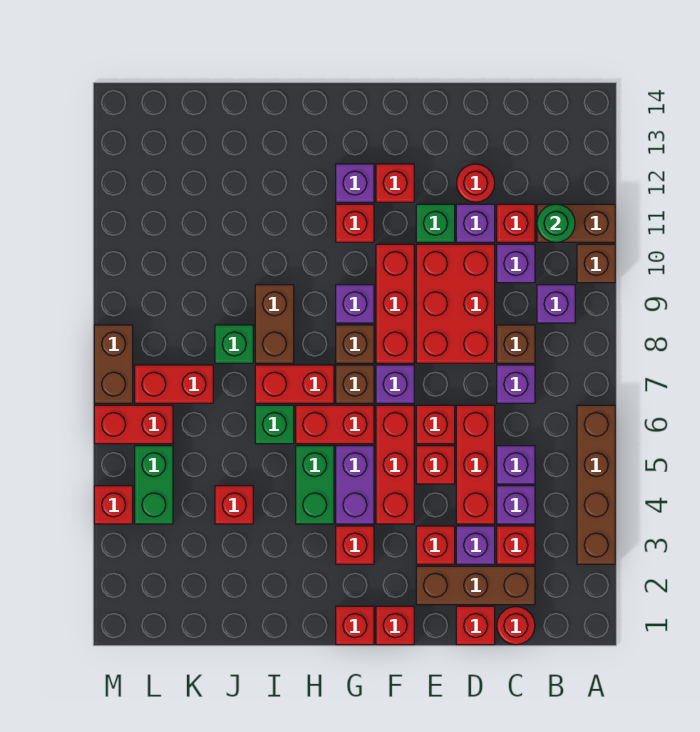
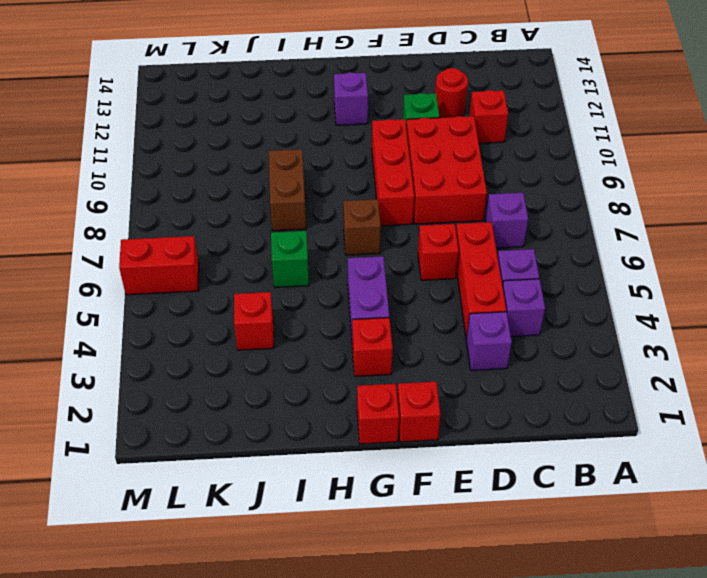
none -> brown 1x4 brick [577,405,615,564]
none -> brown 1x1 brick [577,244,615,283]
none -> brown 1x2 brick [537,204,615,242]
none -> purple 1x1 brick [537,285,575,323]

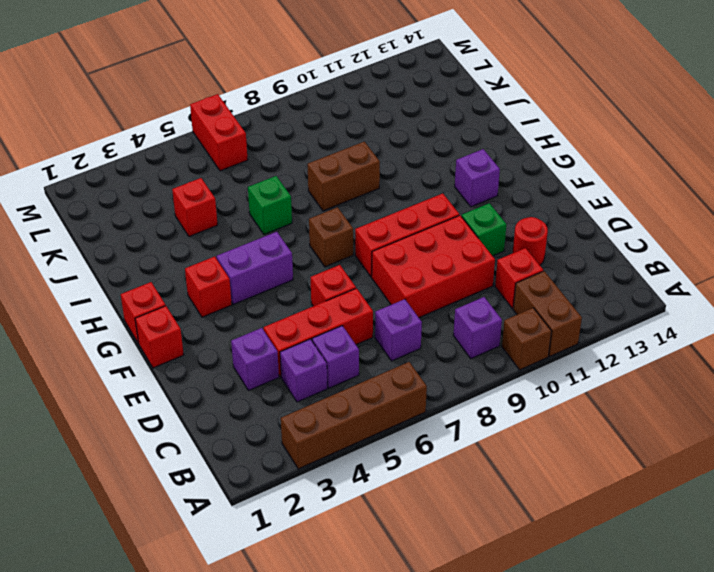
none -> red 1x1 round brick [497,607,535,645]
none -> brown 1x3 brick [416,566,535,605]
none -> red 1x1 brick [497,526,535,564]
none -> brown 1x1 brick [497,325,535,363]

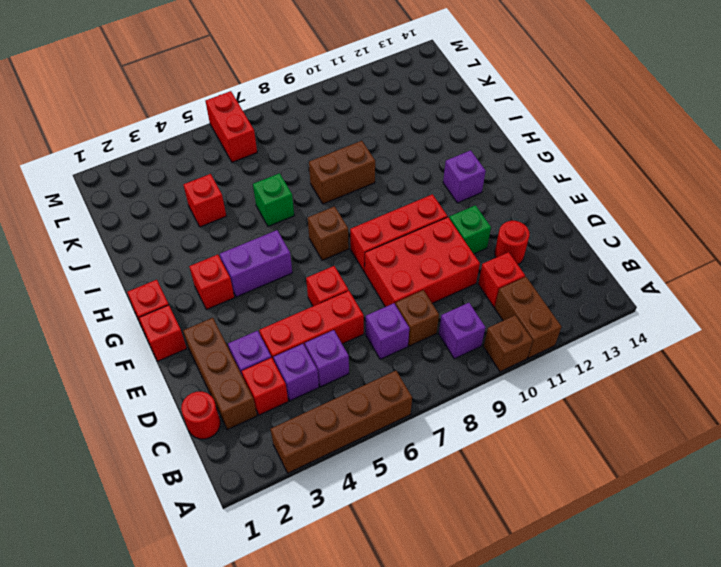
none -> purple 1x1 brick [497,244,535,283]
none -> red 1x1 brick [456,606,495,645]
none -> purple 1x1 brick [456,204,495,242]
none -> red 1x1 brick [416,526,455,564]

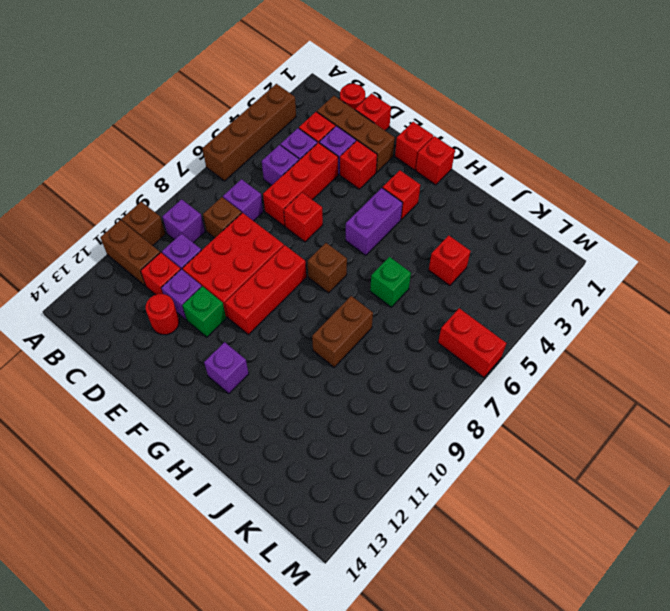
none -> red 1x1 brick [416,446,455,484]
none -> red 1x3 brick [376,405,414,524]
none -> purple 1x1 brick [376,365,414,403]
none -> red 1x1 brick [376,164,414,202]

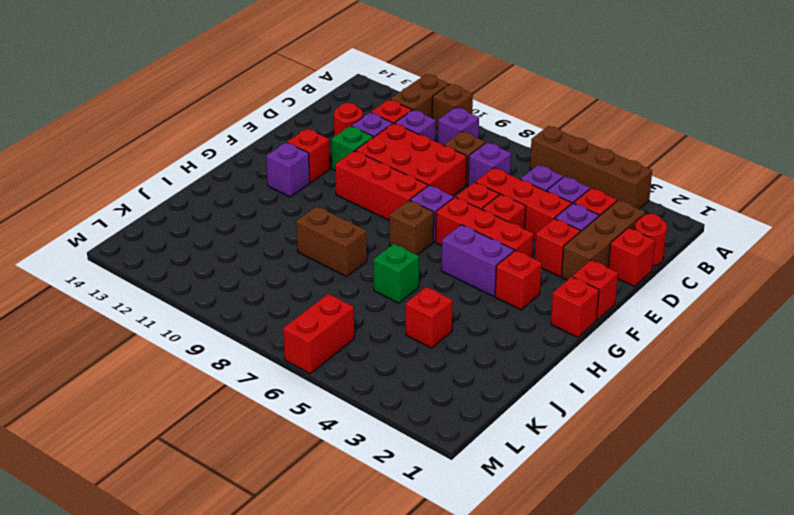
none -> red 1x2 brick [296,405,374,444]
none -> brown 1x1 brick [336,325,374,363]
none -> purple 1x1 brick [336,285,374,323]
none -> red 1x1 brick [336,204,374,242]

